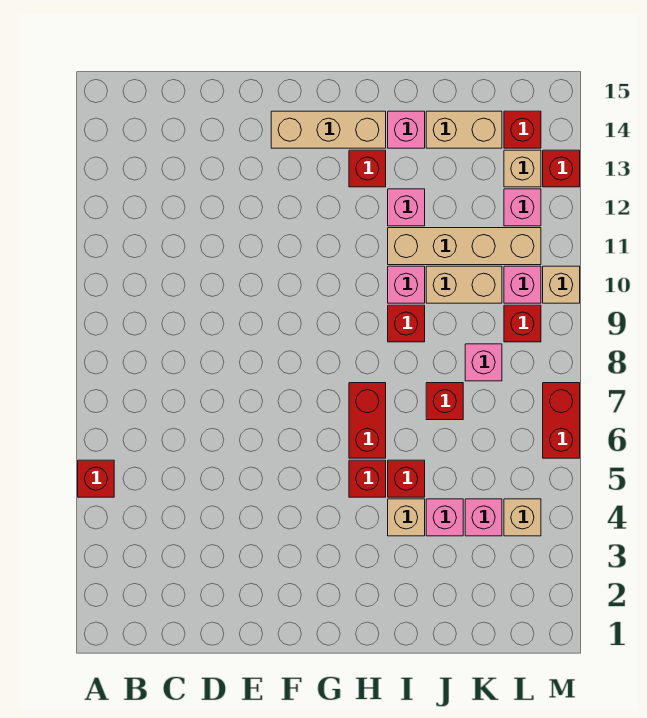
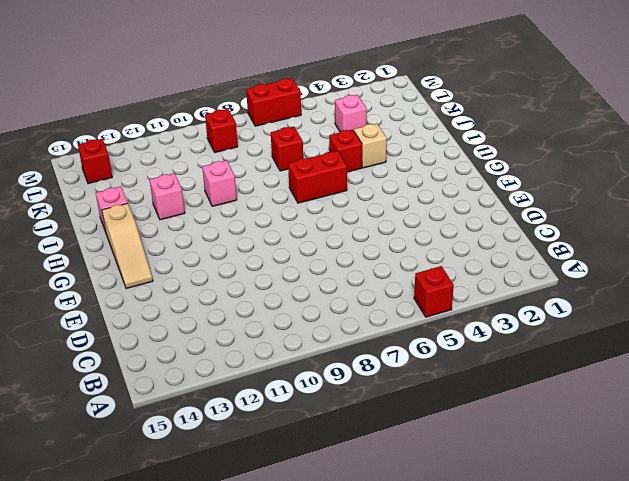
tan 1x3 slope [102,203,153,289] -> tan 1x3 brick [271,111,386,148]
none -> red 1x1 brick [349,460,386,497]
none -> red 1x1 brick [349,150,386,187]
none -> red 1x1 brick [388,305,425,342]

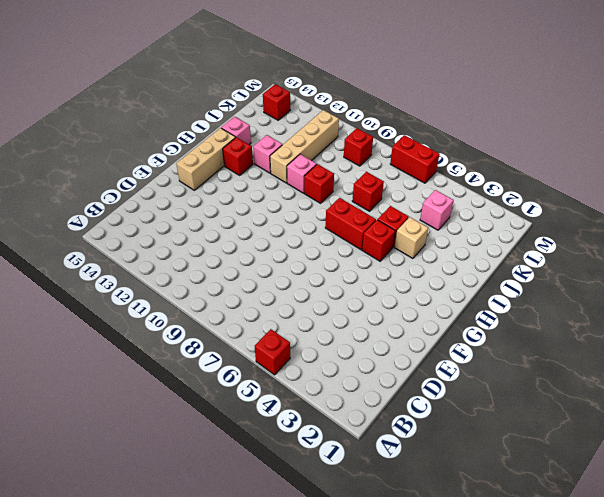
none -> pink 1x1 brick [426,499,463,536]
none -> tan 1x2 brick [426,266,502,303]
none -> tan 1x2 brick [426,111,502,148]

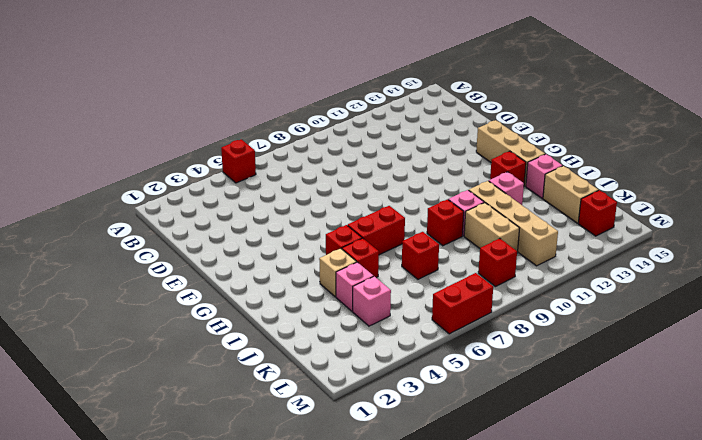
none -> pink 1x1 brick [465,344,502,381]
none -> tan 1x1 brick [504,499,541,536]
none -> pink 1x1 brick [504,266,541,303]

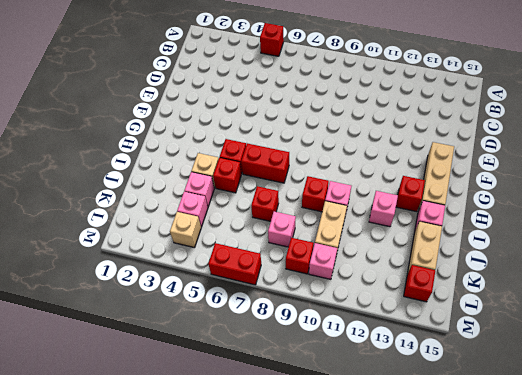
none -> tan 1x4 brick [388,228,541,265]
none -> pink 1x1 brick [504,189,541,226]
none -> tan 1x1 brick [504,150,541,187]

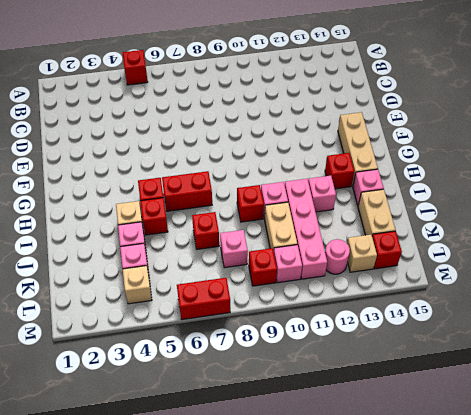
pink 1x4 brick [285,179,327,279] -> tan 1x4 brick [388,228,541,265]
pink 1x1 round brick [325,239,350,274] -> pink 1x1 brick [504,189,541,226]
none -> tan 1x1 brick [543,266,580,303]
none -> red 1x1 brick [543,150,580,187]

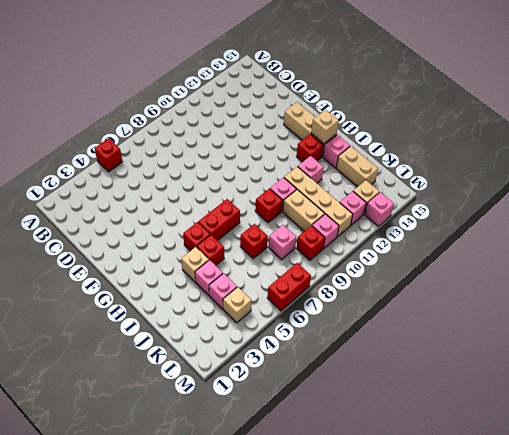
tan 1x1 brick [311,110,339,144] -> tan 1x1 brick moved to [543,266,580,303]
pink 1x1 brick [365,192,394,226] -> red 1x1 brick [543,150,580,187]
none -> red 1x1 brick [504,111,541,148]

